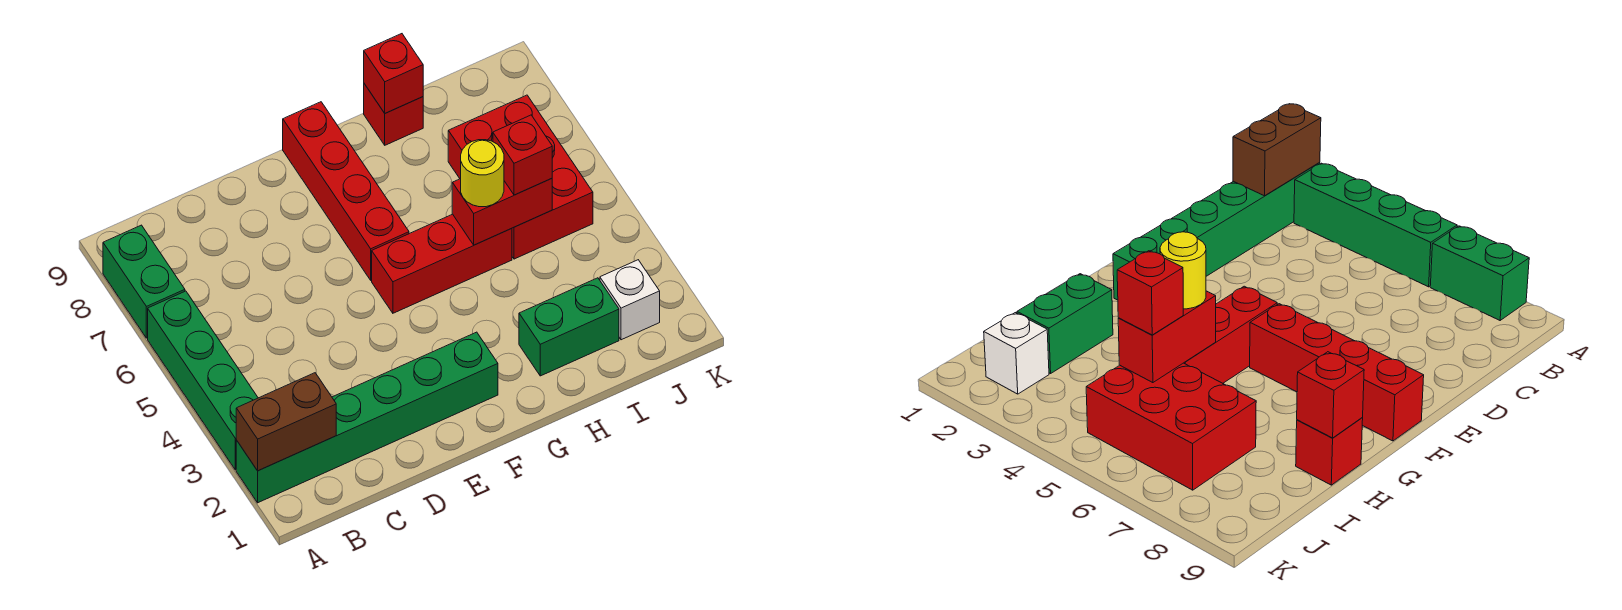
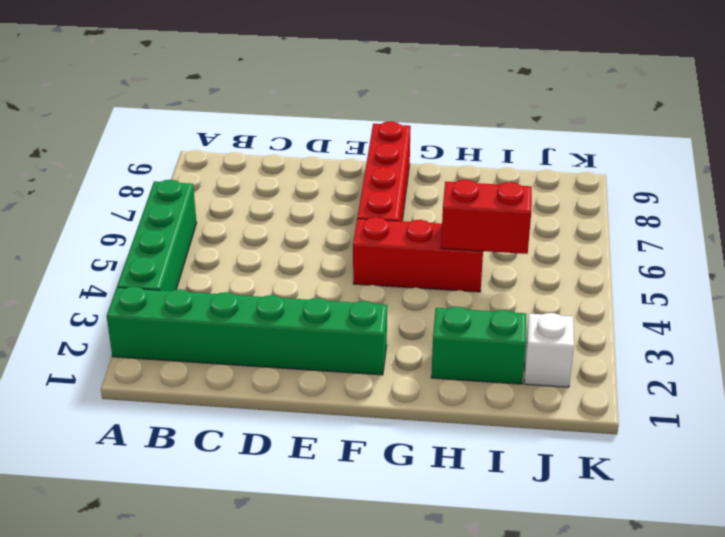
none -> green 1x2 brick [103,225,185,338]
none -> red 1x1 brick [364,84,423,145]
none -> red 2x3 brick [448,95,593,259]

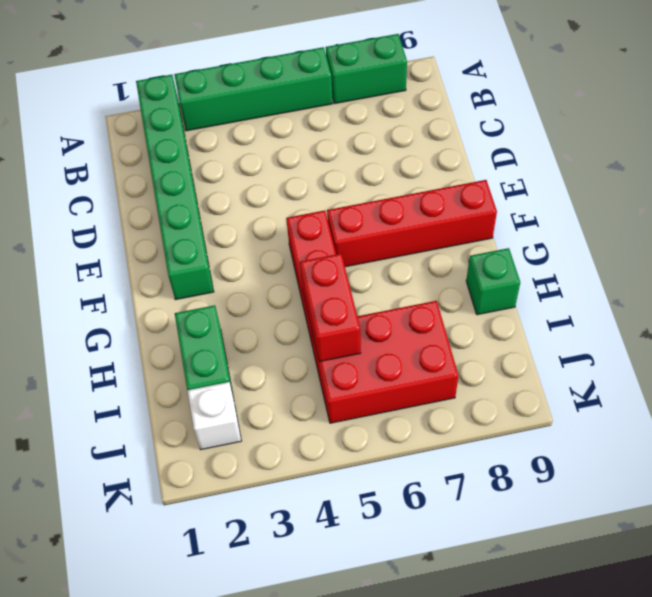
green 1x1 brick [466,248,520,315] -> red 1x1 brick [364,84,423,145]
none -> brown 1x2 brick [236,373,336,471]
none -> red 1x1 brick [364,34,423,113]
none -> yellow 1x1 round brick [461,140,504,207]

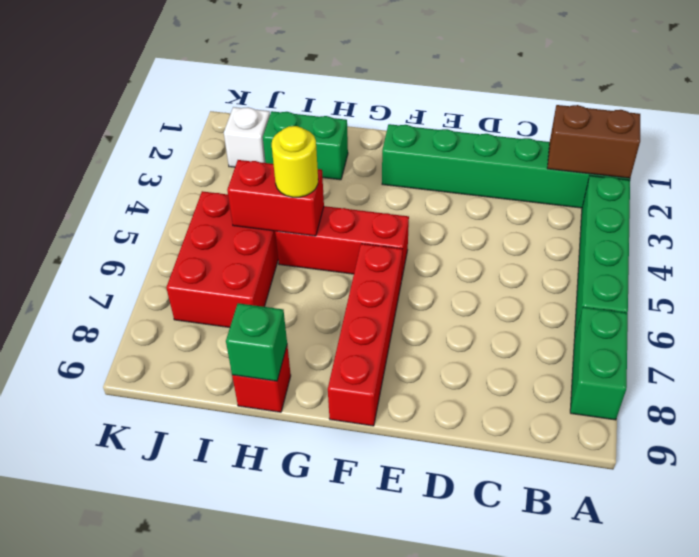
green 1x1 brick [226,303,287,381] -> red 1x1 brick [364,34,423,113]
none -> red 1x1 brick [493,115,552,195]

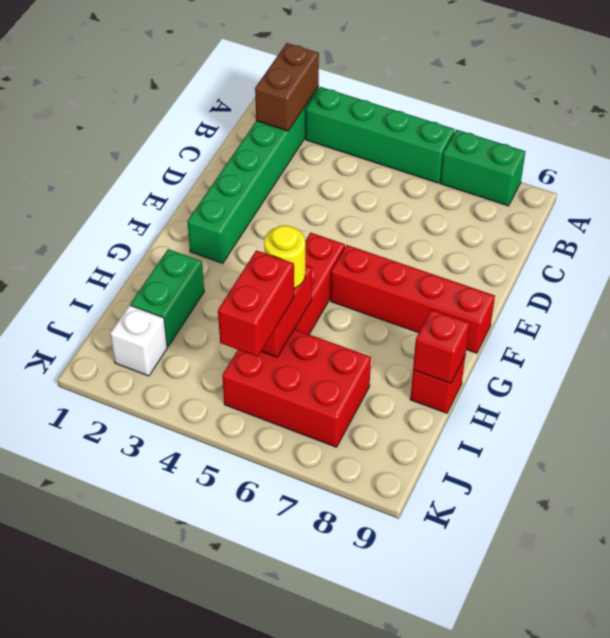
red 1x2 brick [218,250,294,357] -> red 1x1 brick [493,115,552,195]

